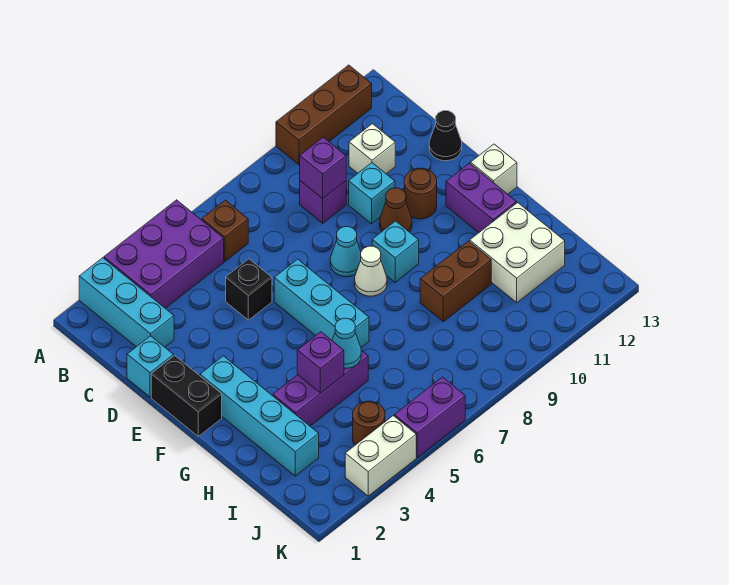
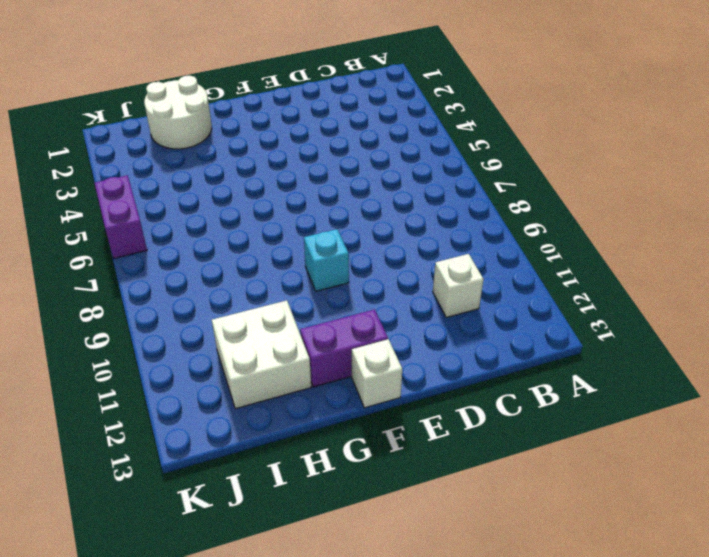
white 2x2 round brick [144,76,212,149] -> cyan 1x4 brick [200,356,319,476]
none -> cyan 1x3 brick [79,258,174,347]
none -> purple 2x3 brick [104,200,224,308]
none -> brown 1x3 brick [276,65,372,165]

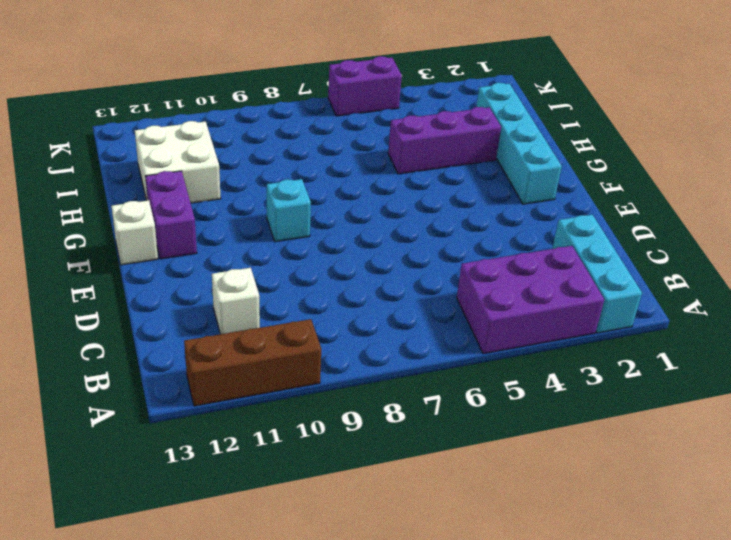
none -> brown 1x1 brick [202,200,248,262]
none -> purple 1x1 brick [300,181,346,223]
none -> cyan 1x1 brick [127,336,174,397]

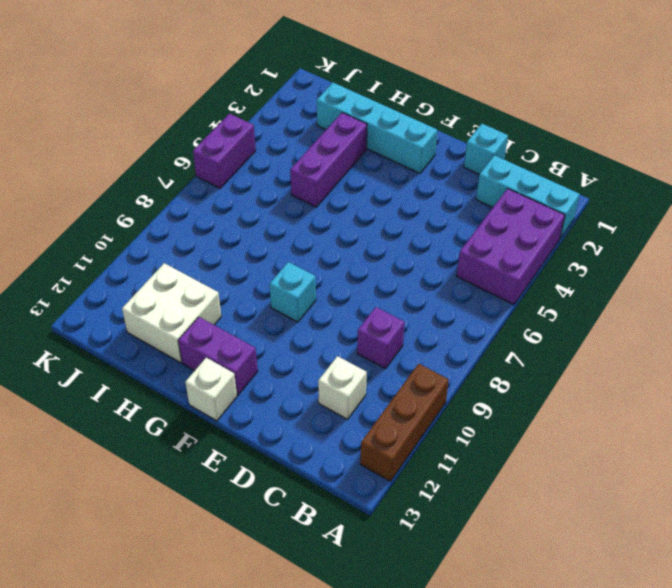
none -> brown 1x1 brick [202,200,248,262]
none -> black 1x1 brick [226,259,272,320]
none -> cyan 1x1 brick [349,163,395,224]

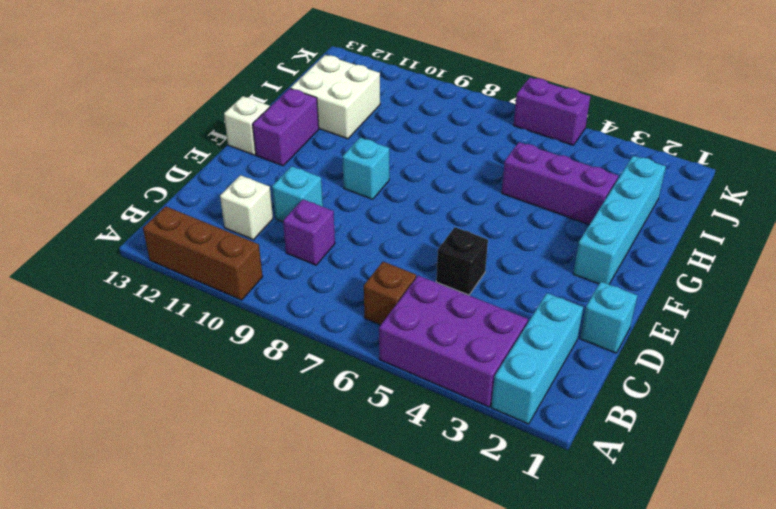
none -> black 1x1 cone [429,111,462,161]
none -> black 1x2 brick [151,356,222,436]
none -> cyan 1x3 brick [274,259,369,348]

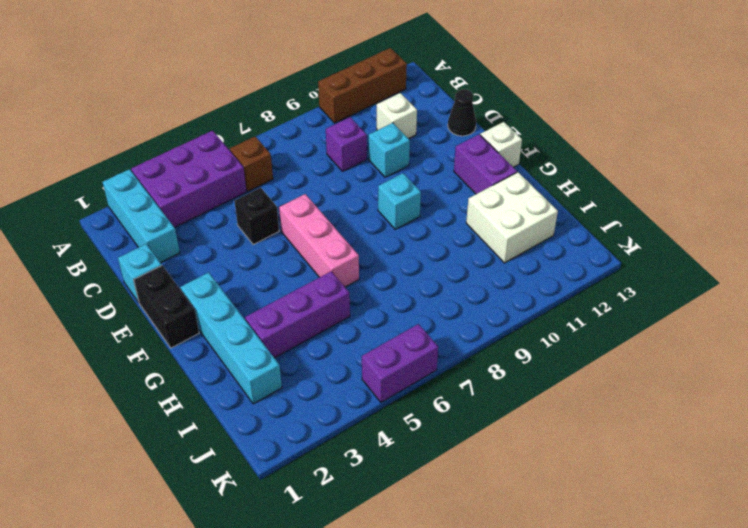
pink 1x3 brick [279,194,359,287] -> cyan 1x3 brick [274,259,369,348]
none -> cyan 1x1 cone [330,227,361,277]
none -> brown 1x1 cone [380,188,412,232]
none -> brown 1x1 round brick [404,168,437,219]

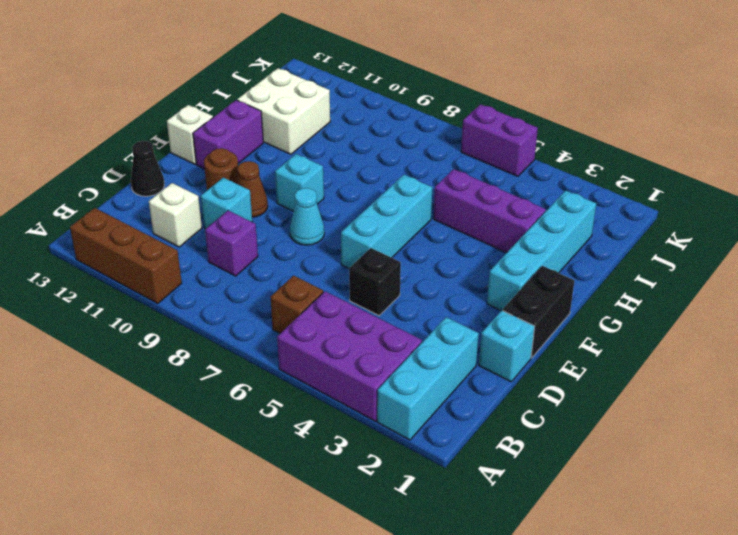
none -> white 1x1 cone [355,246,387,296]
none -> brown 1x2 brick [420,241,491,322]
none -> brown 1x1 round brick [353,401,385,445]

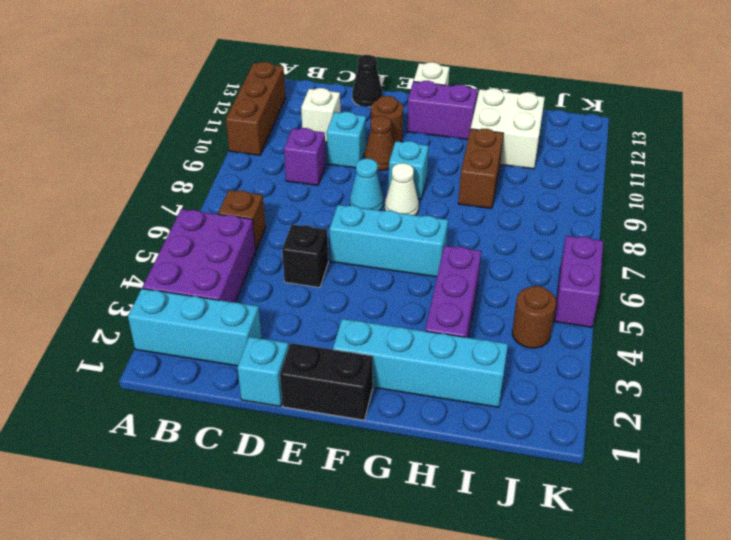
none -> white 1x2 brick [345,416,416,496]
none -> purple 1x1 brick [300,137,346,199]
none -> purple 1x1 brick [297,332,344,393]

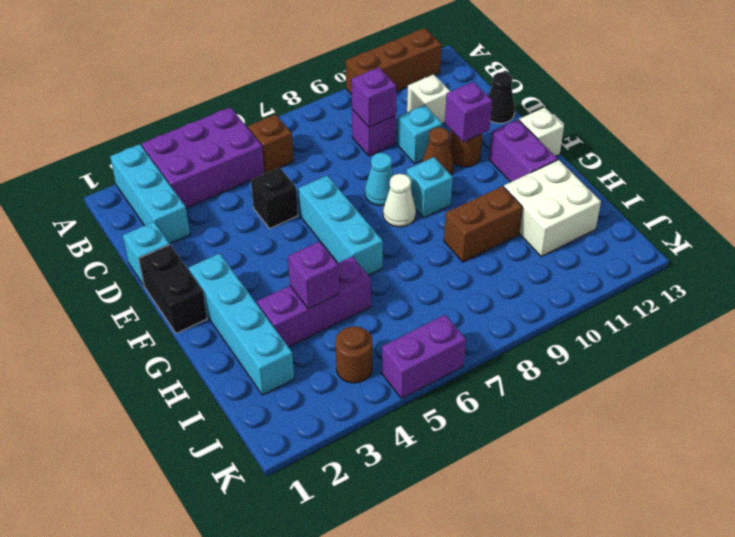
purple 1x1 brick [445,82,492,142] -> none
none -> white 1x2 brick [345,416,416,496]
none -> cyan 1x1 cone [332,318,361,368]

